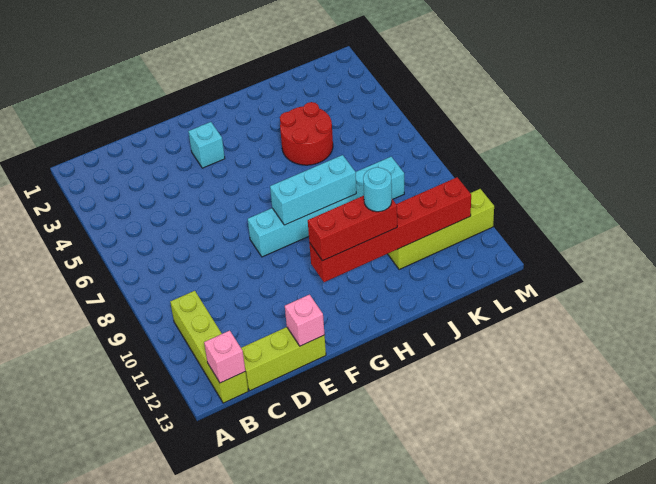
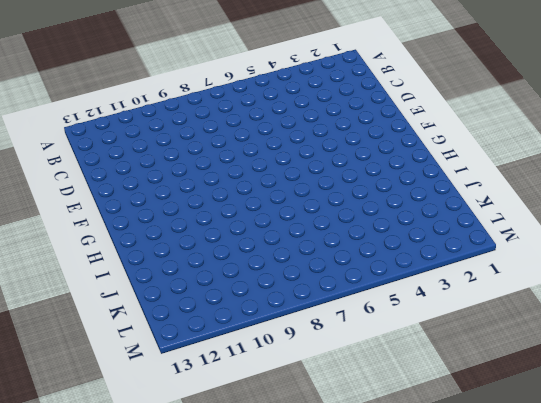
none -> lime 1x4 brick [170,291,248,403]
none -> lime 1x3 brick [241,327,326,391]
none -> cyan 1x1 brick [188,122,225,168]

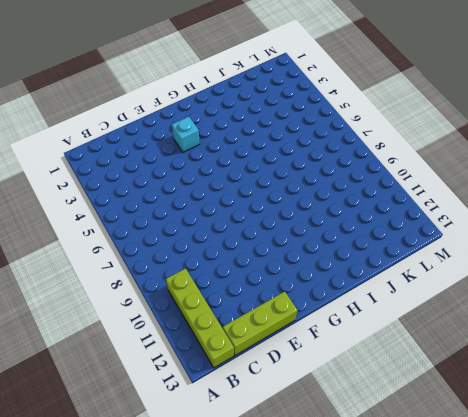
none -> cyan 1x6 brick [248,157,404,257]
none -> red 2x2 round brick [280,102,333,165]
none -> lime 1x4 brick [388,189,494,270]

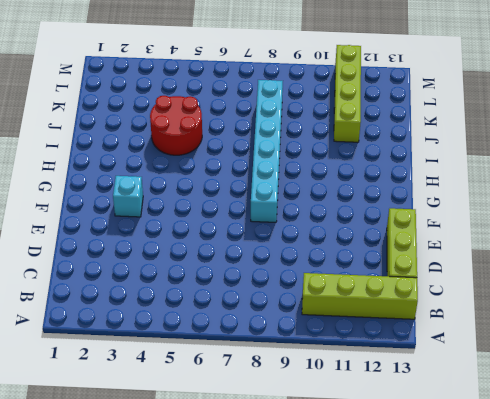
none -> pink 1x1 brick [204,331,245,383]
none -> pink 1x1 brick [285,295,325,346]
none -> cyan 1x3 brick [270,155,356,225]

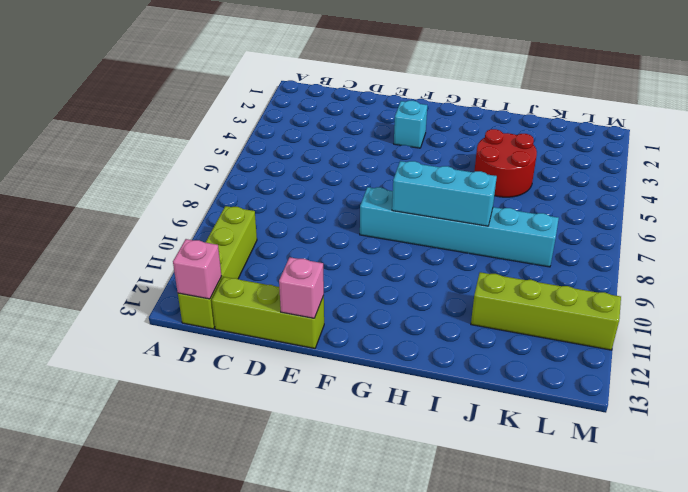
none -> red 1x6 brick [309,177,471,282]
none -> red 1x3 brick [308,196,397,261]
none -> cyan 1x1 round brick [363,167,392,212]

